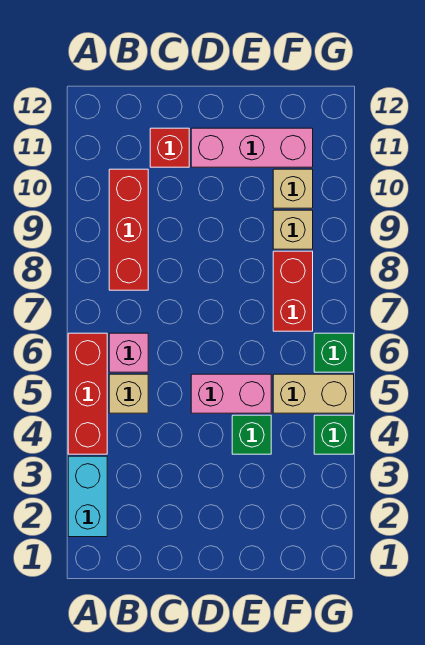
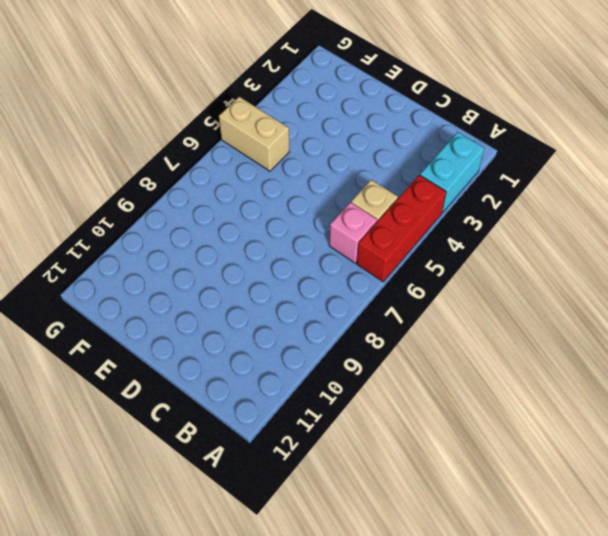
none -> red 1x3 brick [109,169,148,290]
none -> red 1x1 brick [150,128,189,167]
none -> pink 1x2 brick [191,374,271,413]

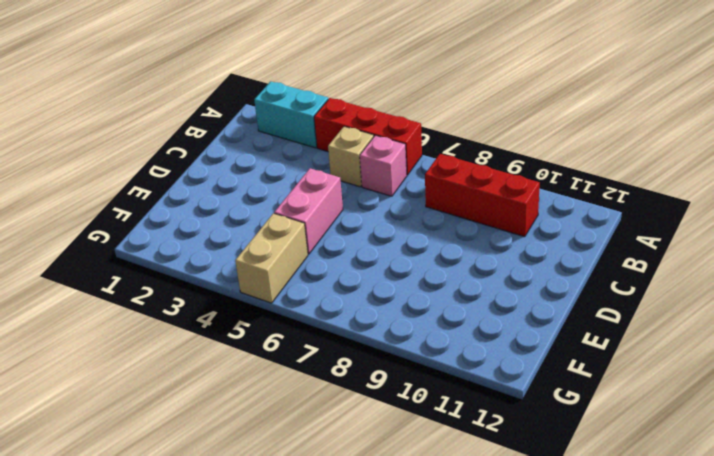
none -> red 1x1 brick [150,128,189,167]
none -> pink 1x3 brick [191,128,313,167]
none -> green 1x1 brick [232,415,271,454]

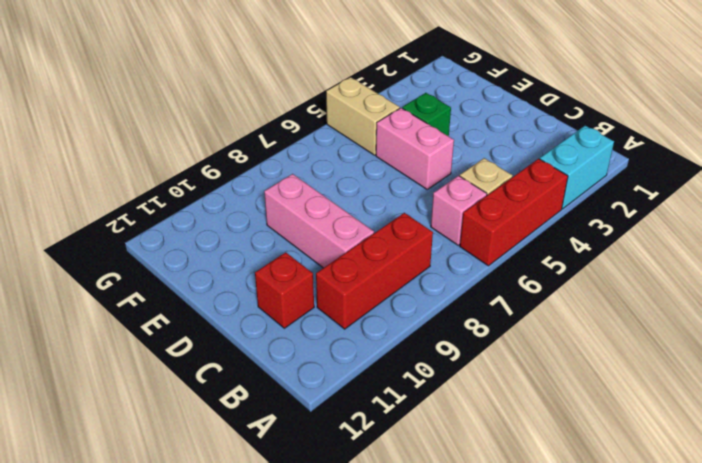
pink 1x3 brick [264,174,374,268] -> pink 1x3 brick moved to [191,128,313,167]
none -> red 1x2 brick [273,251,313,331]
none -> tan 1x1 brick [273,210,313,249]
none -> tan 1x1 brick [273,169,313,208]

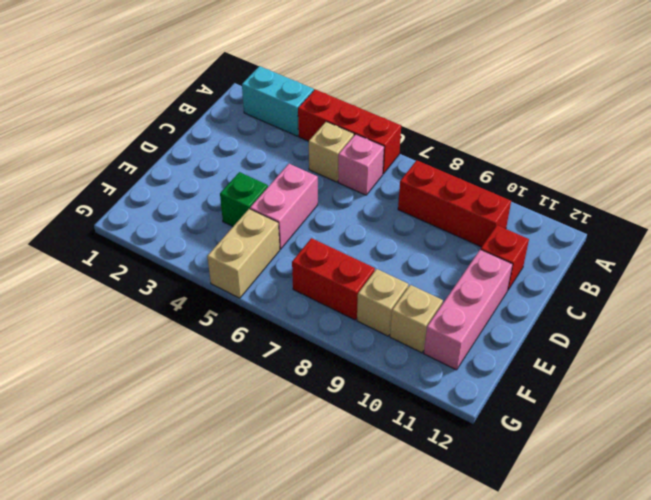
none -> green 1x1 brick [314,415,354,454]
none -> green 1x1 brick [314,333,354,372]

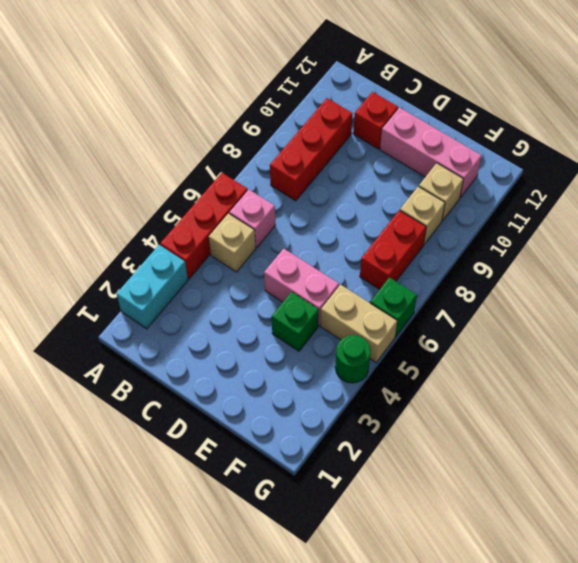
green 1x1 round brick [335,335,371,383] -> green 1x1 brick [314,415,354,454]

